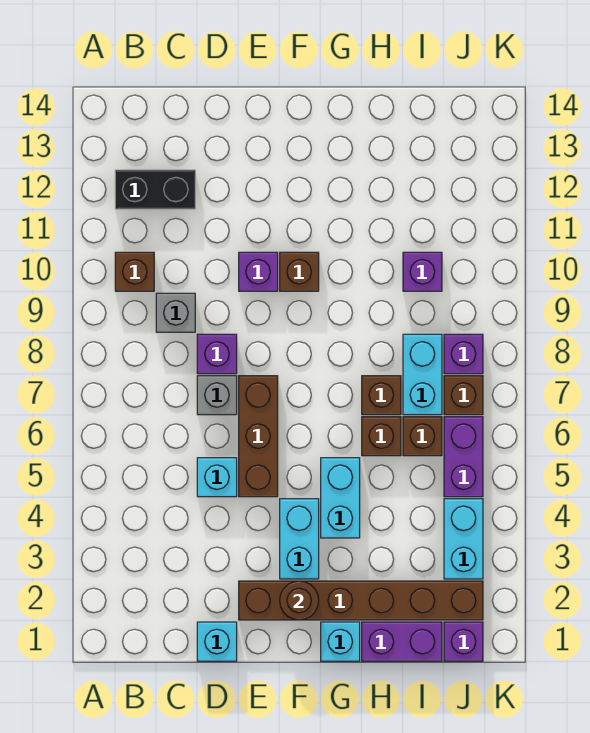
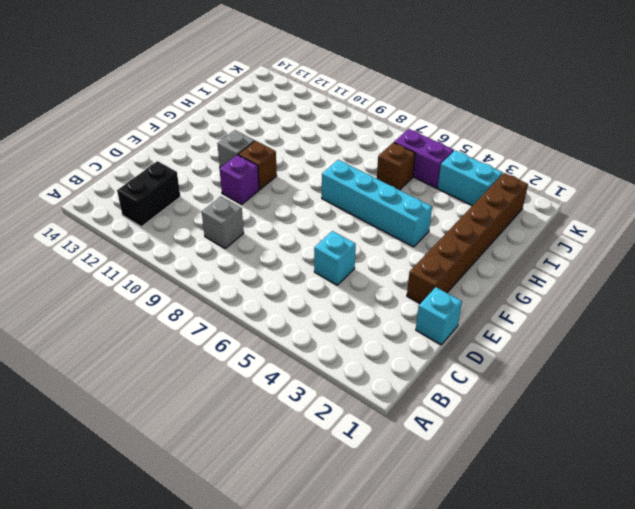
grey 1x1 brick [217,130,255,168] -> grey 1x1 brick moved to [197,376,237,415]
cyan 1x4 brick [322,160,432,247] -> cyan 1x2 brick [321,458,360,538]
none -> brown 1x1 brick [115,252,154,291]
none -> purple 1x1 brick [197,334,237,374]
none -> brown 1x3 brick [239,376,278,497]

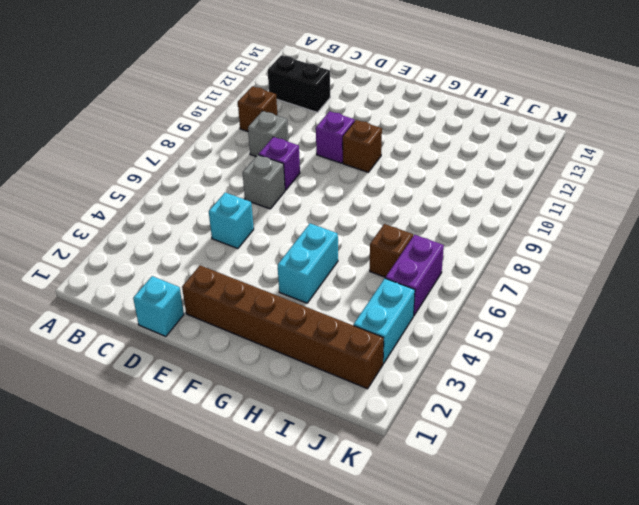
none -> brown 1x3 brick [239,376,278,497]
none -> cyan 1x2 brick [280,499,319,579]
none -> cyan 1x1 brick [321,622,360,661]

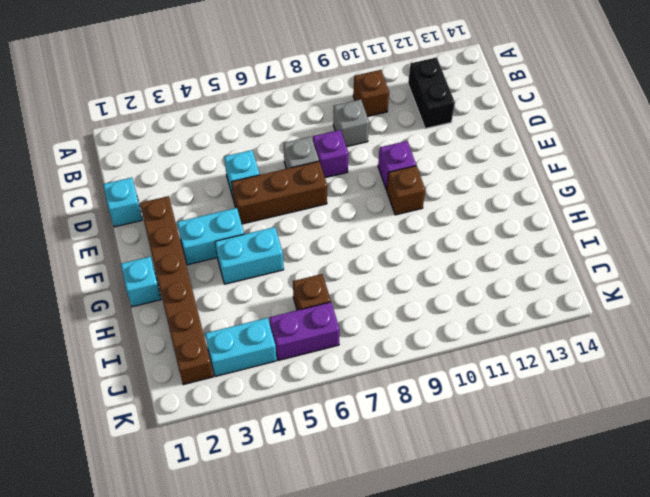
none -> purple 1x2 brick [362,622,442,661]
none -> brown 1x1 brick [362,417,401,456]
none -> brown 1x1 brick [362,376,401,415]

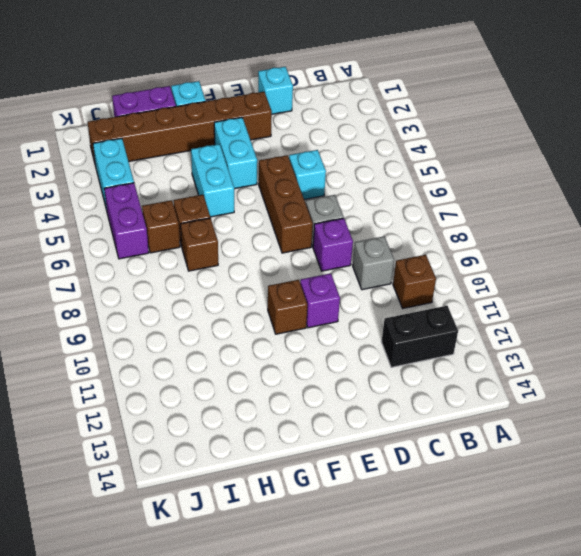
none -> cyan 1x2 brick [403,334,442,415]
none -> purple 1x1 brick [403,252,442,291]
none -> purple 1x1 brick [444,622,483,661]

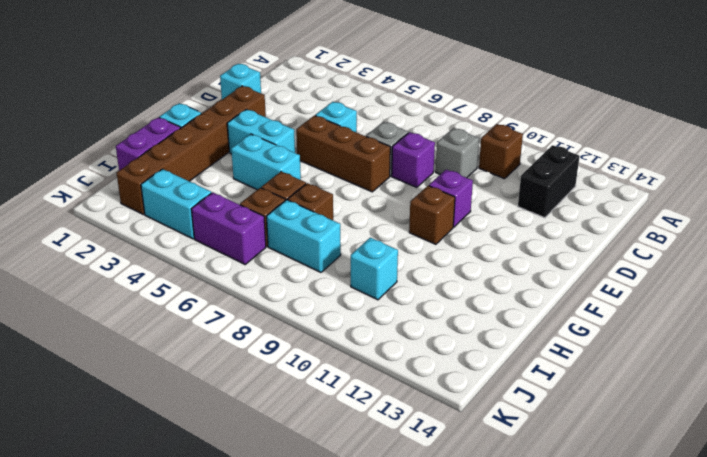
cyan 1x1 brick [351,238,398,300] -> purple 1x1 brick [403,252,442,291]
none -> purple 1x1 brick [444,622,483,661]
none -> brown 1x1 brick [444,376,483,415]
none -> purple 1x1 brick [444,334,483,374]

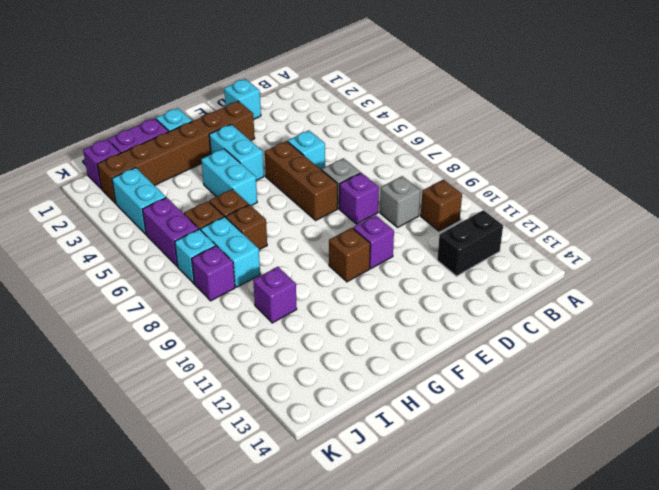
cyan 1x1 brick [175,229,216,283] -> brown 1x1 brick [444,376,483,415]
none -> brown 1x1 round brick [280,581,319,620]

